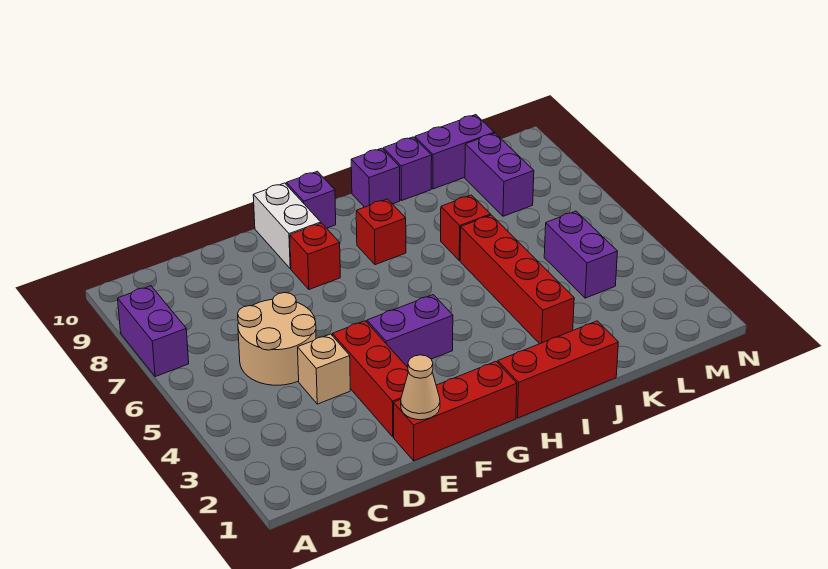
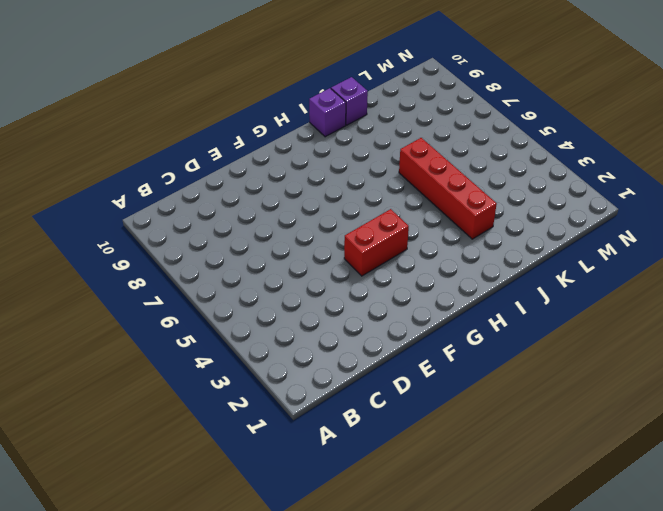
red 1x2 brick [344,209,409,276] -> purple 1x2 brick [367,295,453,367]
none -> purple 1x2 brick [118,286,189,377]
none -> tan 2x2 round brick [238,293,316,385]
none -> tan 1x1 brick [298,334,350,404]

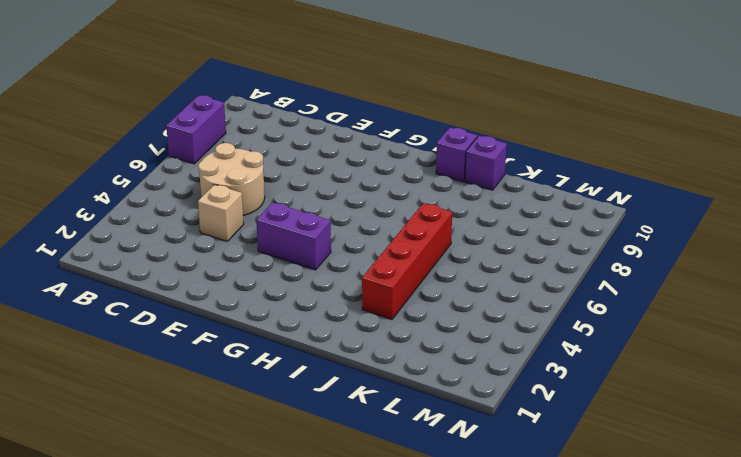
none -> red 1x3 brick [393,362,517,461]
none -> red 1x3 brick [332,321,408,437]
none -> red 1x1 brick [290,223,340,289]

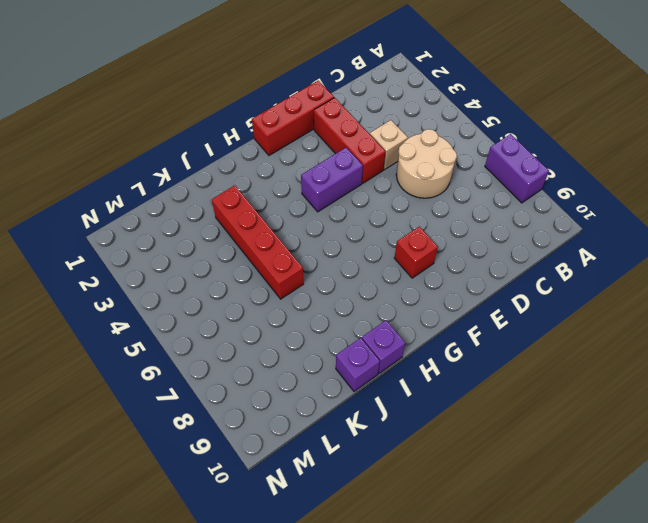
none -> white 1x2 brick [253,183,321,269]
none -> purple 1x1 brick [286,171,336,228]
none -> red 1x3 brick [498,321,618,418]

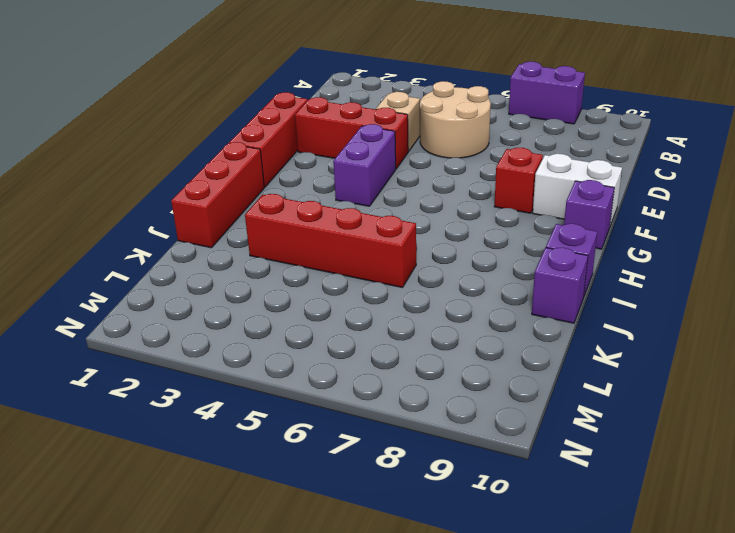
none -> red 1x1 brick [356,199,406,265]
none -> red 1x1 brick [441,195,491,261]
none -> purple 1x2 brick [415,115,494,189]

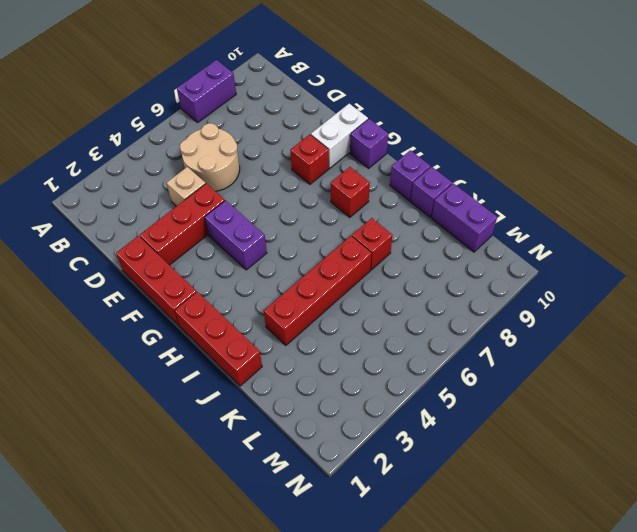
none -> purple 1x2 brick [544,211,618,298]
none -> purple 1x2 brick [465,133,534,216]
none -> tan 1x1 cone [401,355,440,420]

